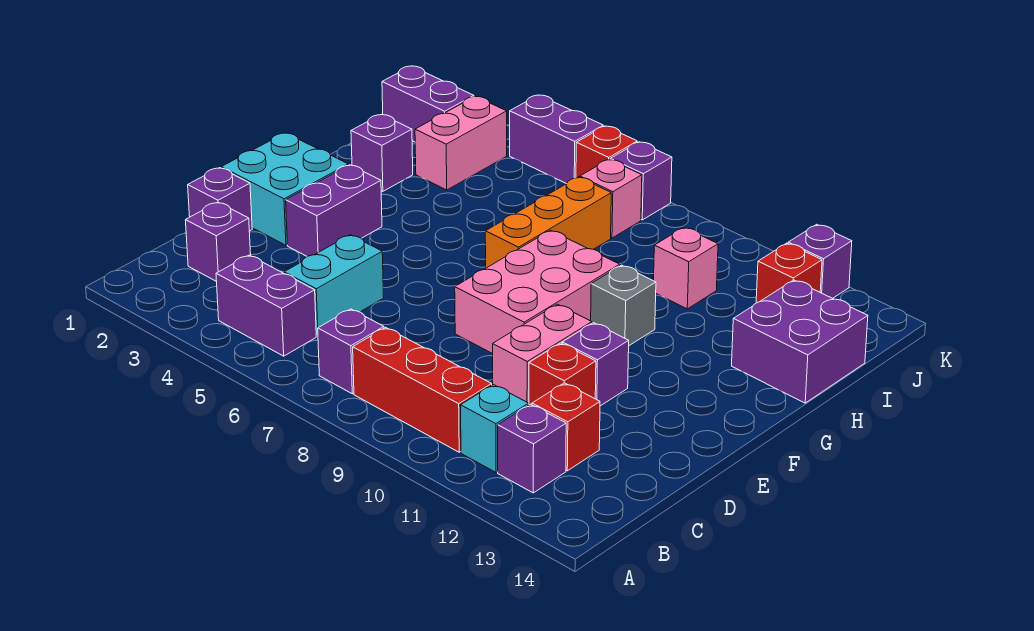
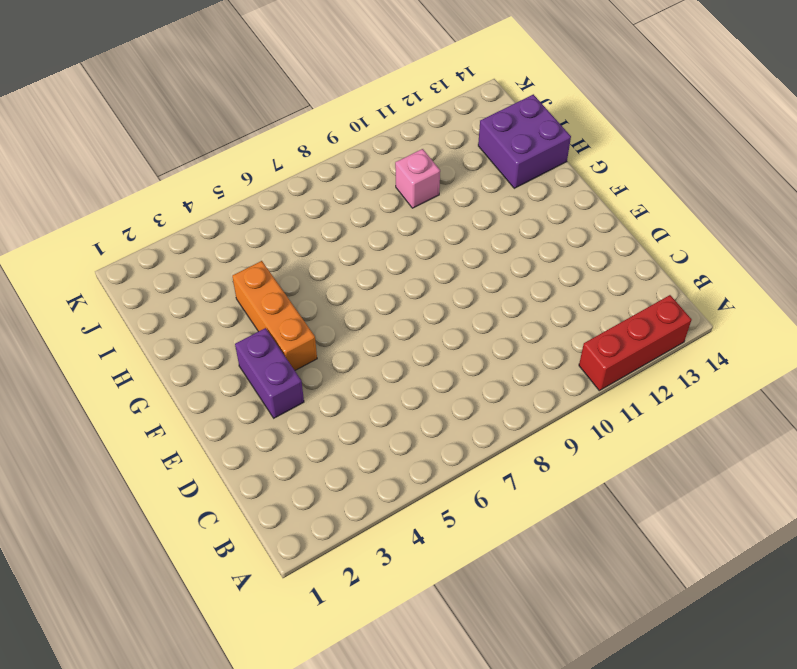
red 1x3 brick [579,295,691,391] -> red 1x3 brick moved to [353,327,492,452]
orange 1x3 brick [232,261,317,370] -> orange 1x3 brick moved to [485,177,611,268]
none -> purple 1x2 brick [216,255,316,356]
none -> purple 1x1 brick [318,309,384,394]
none -> cyan 1x1 brick [461,385,529,472]

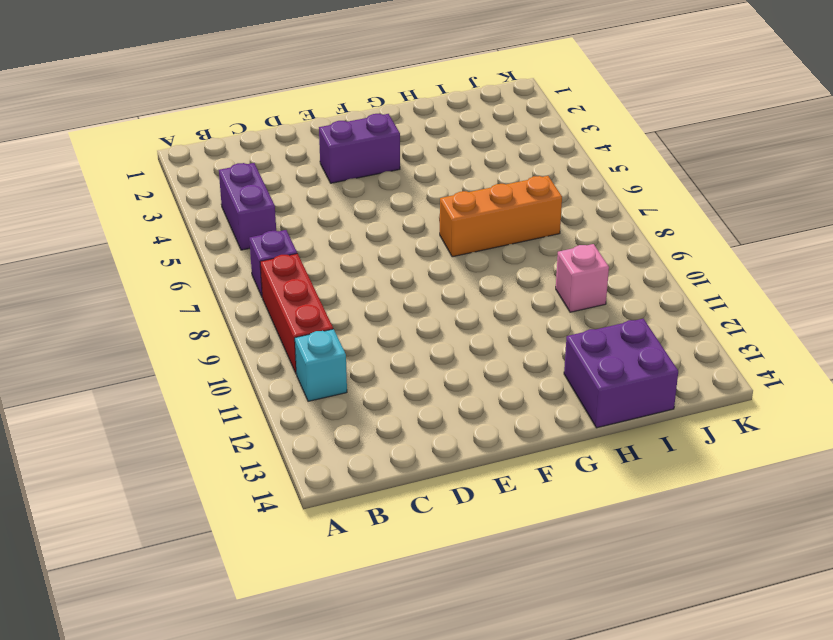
none -> purple 1x1 brick [498,404,566,493]
none -> purple 1x1 brick [186,202,251,282]
none -> cyan 1x2 brick [284,235,384,336]

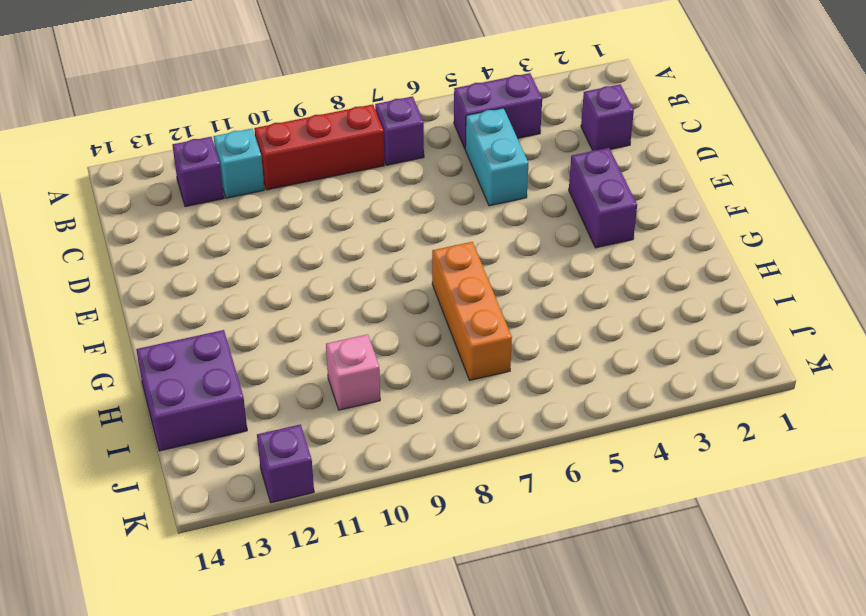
none -> red 1x1 brick [532,383,600,471]
none -> purple 1x1 brick [188,168,252,231]
none -> pink 1x2 brick [493,304,592,403]

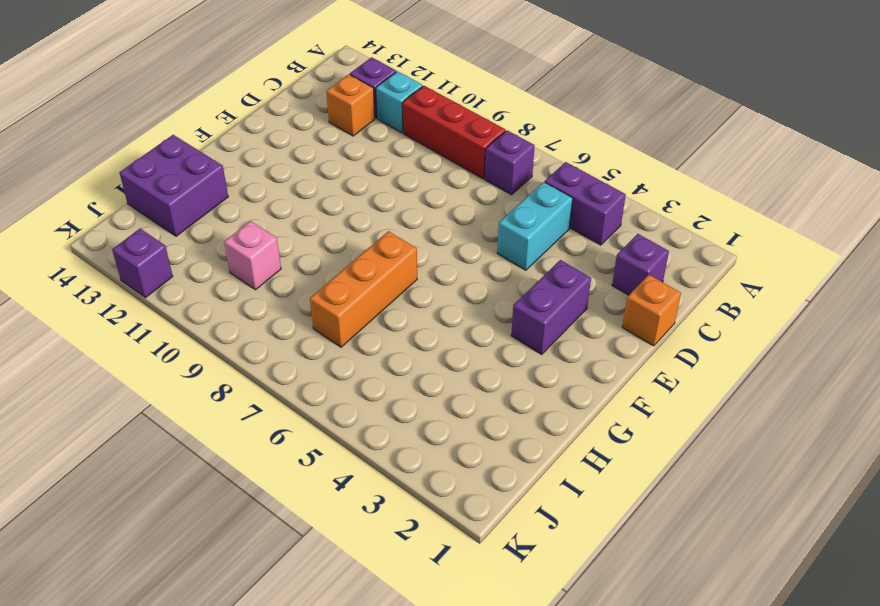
orange 1x1 brick [326,74,375,136] -> red 1x1 brick [532,383,600,471]
orange 1x1 brick [622,275,681,346] -> purple 1x1 brick [188,168,252,231]
none -> pink 1x2 brick [493,304,592,403]
none -> red 1x1 brick [529,343,596,405]
none -> cyan 2x2 brick [221,133,348,245]

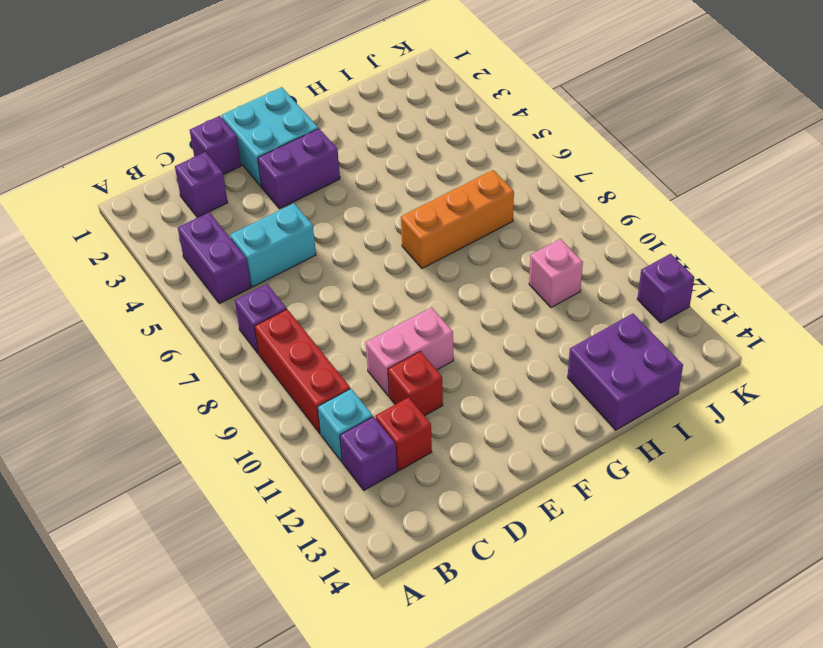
none -> pink 2x3 brick [455,230,620,354]
none -> purple 1x1 brick [562,323,629,406]
none -> grey 1x1 brick [591,265,656,345]

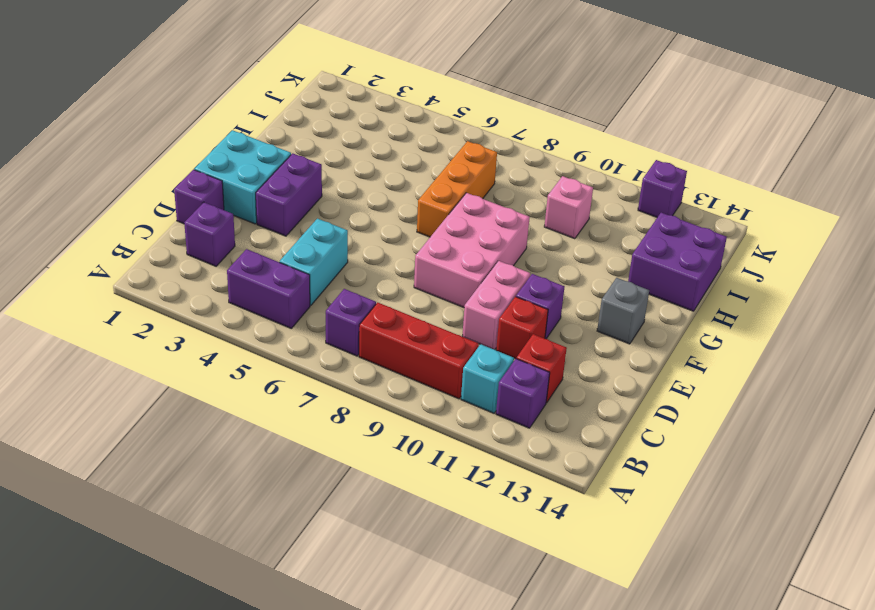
grey 1x1 brick [597,278,649,344] -> grey 1x1 brick moved to [591,265,656,345]
none -> purple 1x1 brick [351,115,413,191]
none -> pink 1x2 brick [415,96,507,190]
none -> purple 1x2 brick [382,66,474,142]

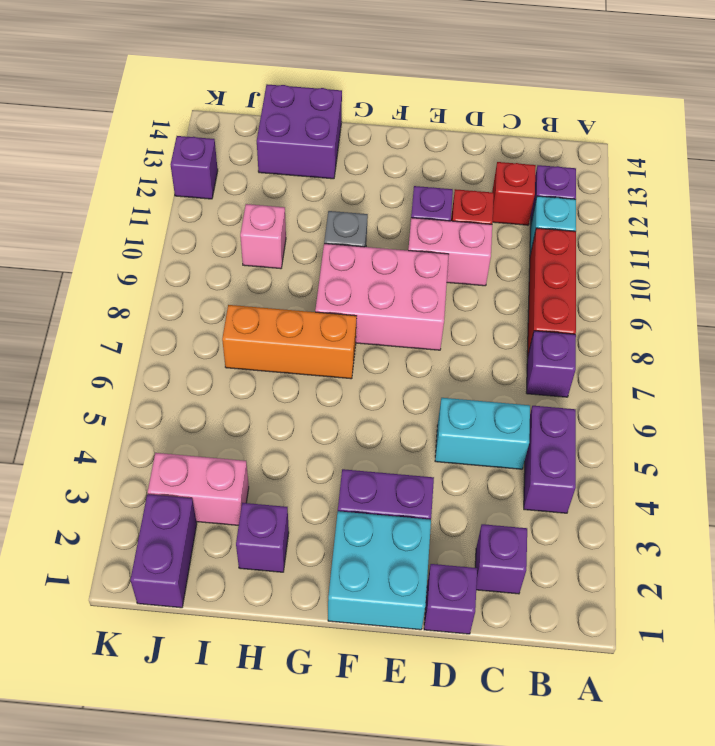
none -> pink 1x1 brick [580,159,642,238]
none -> red 1x1 brick [756,243,822,303]
none -> purple 1x2 brick [510,95,603,184]

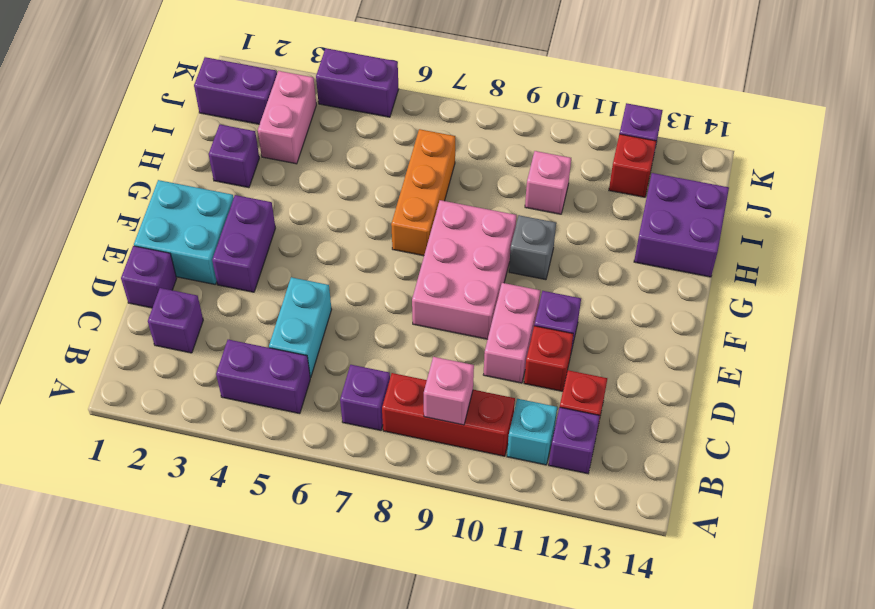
pink 1x1 brick [424,357,474,425] -> pink 1x1 brick moved to [580,159,642,238]
none -> red 1x1 brick [576,126,637,178]
none -> purple 1x1 brick [610,142,672,220]

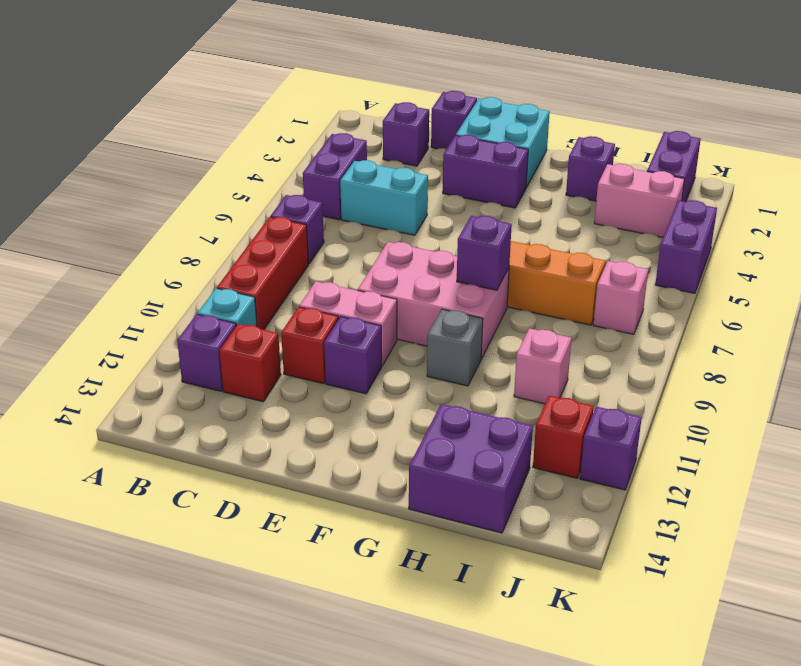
purple 1x1 brick [457,216,512,290] -> purple 1x1 brick moved to [610,142,672,220]
none -> red 1x1 brick [576,126,637,178]

